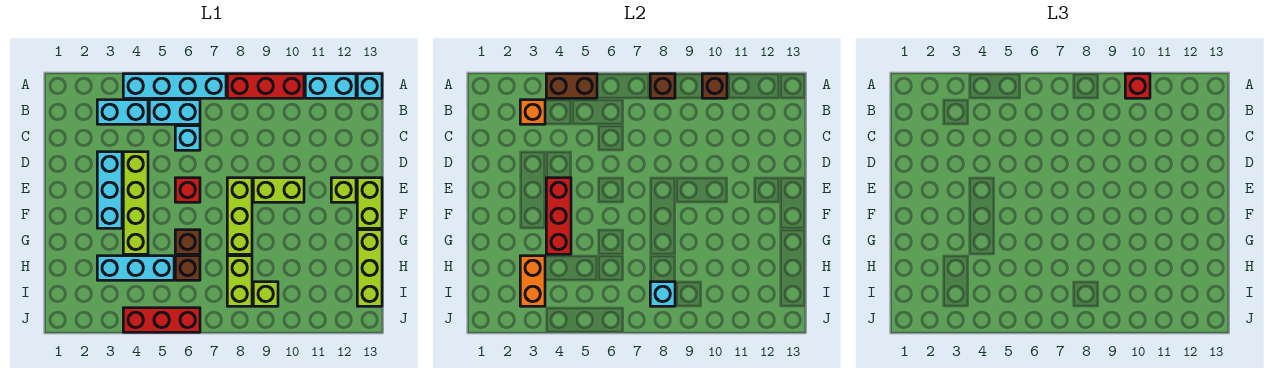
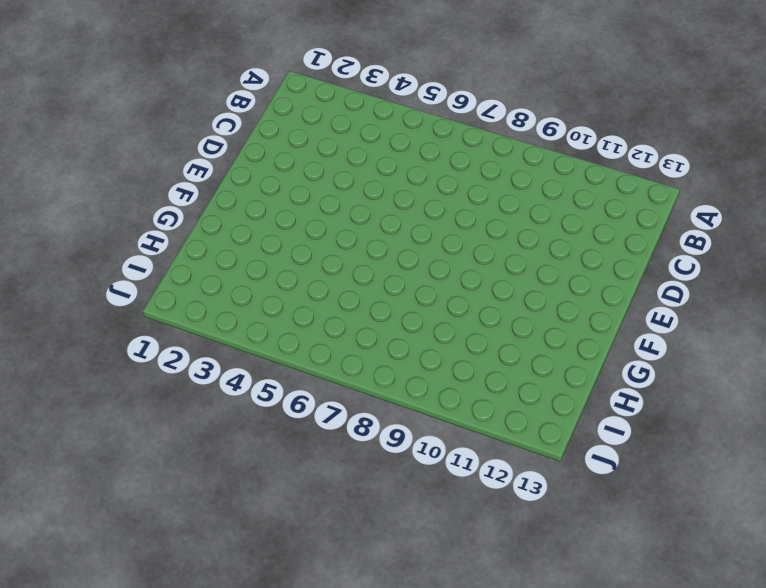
none -> cyan 1x4 brick [123,74,226,98]
none -> red 1x3 brick [227,74,304,98]
none -> cyan 1x2 brick [305,74,356,98]

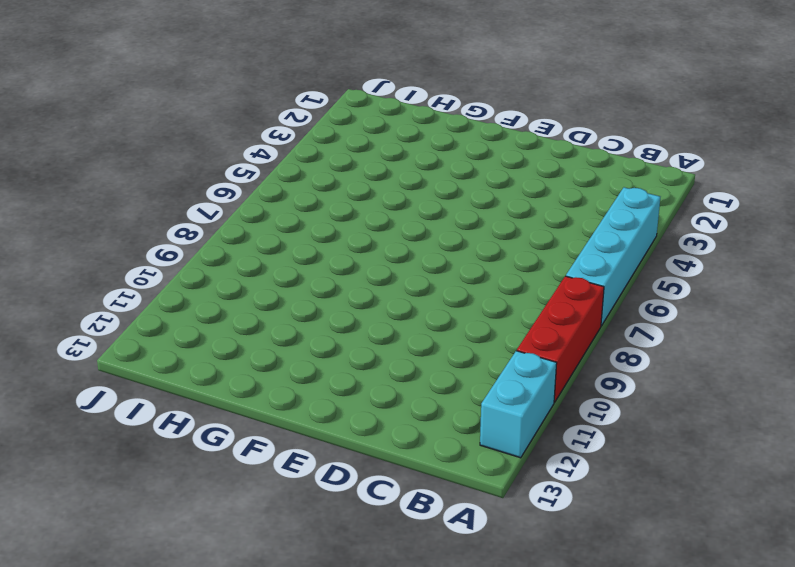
none -> cyan 1x1 brick [357,74,382,98]
none -> cyan 1x2 brick [97,100,148,124]
none -> cyan 1x2 brick [149,100,200,124]

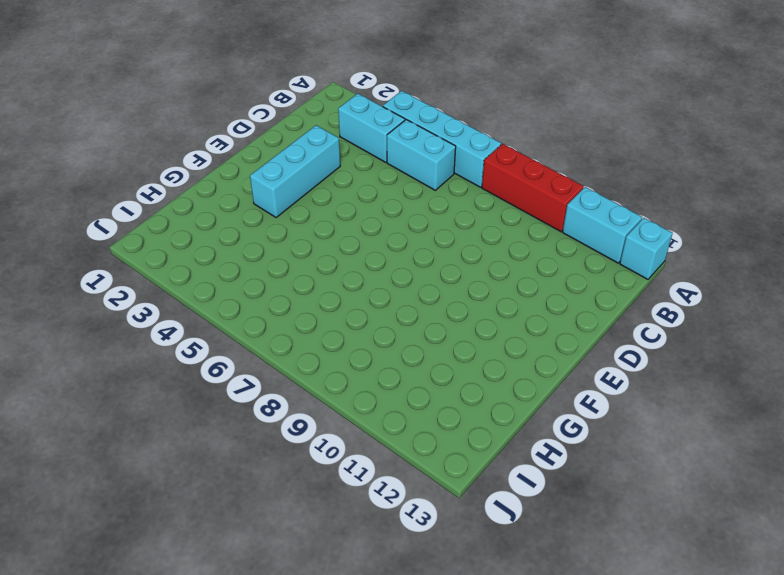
none -> cyan 1x1 brick [175,126,200,150]
none -> lime 1x4 brick [123,152,148,254]
none -> red 1x1 brick [175,178,200,202]

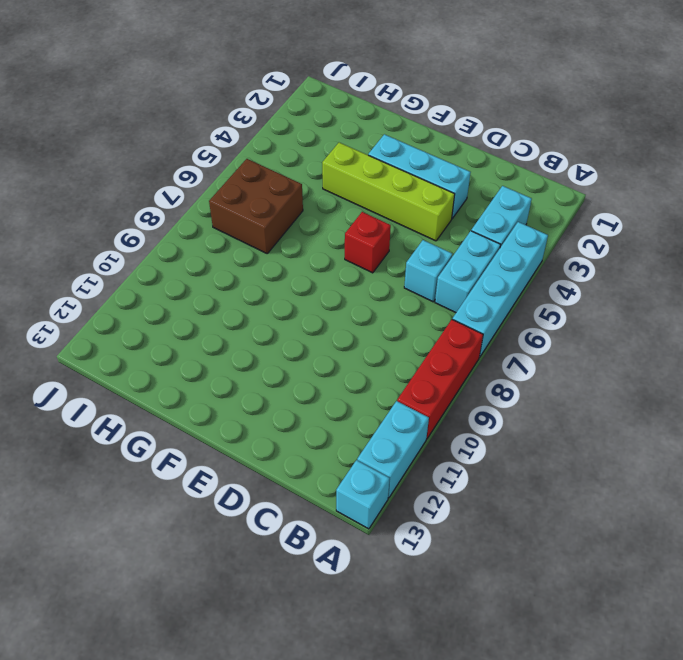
brown 2x2 brick [209,159,303,253] -> brown 1x1 brick [175,256,200,280]
none -> lime 1x3 brick [227,178,252,254]
none -> lime 1x2 brick [253,178,304,202]
none -> lime 1x1 brick [331,178,356,202]

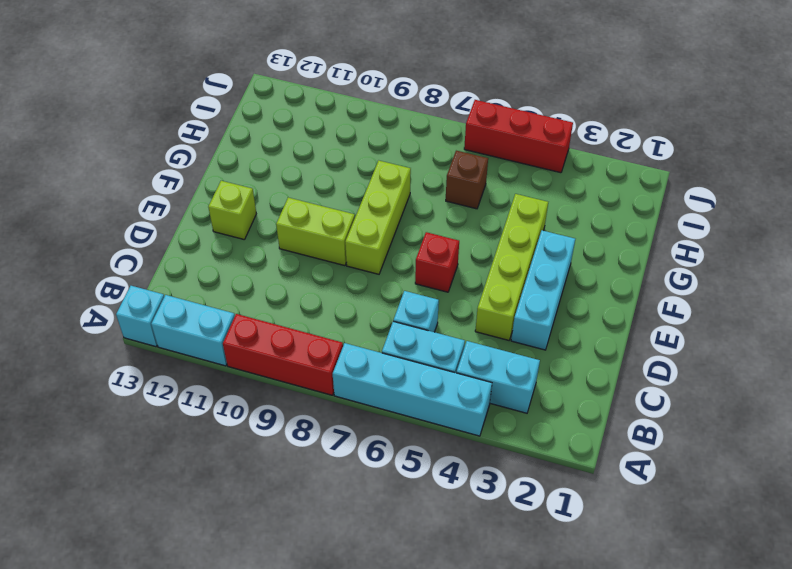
none -> lime 1x2 brick [357,178,382,228]
none -> brown 1x1 brick [175,230,200,254]
none -> lime 1x3 brick [357,230,382,306]

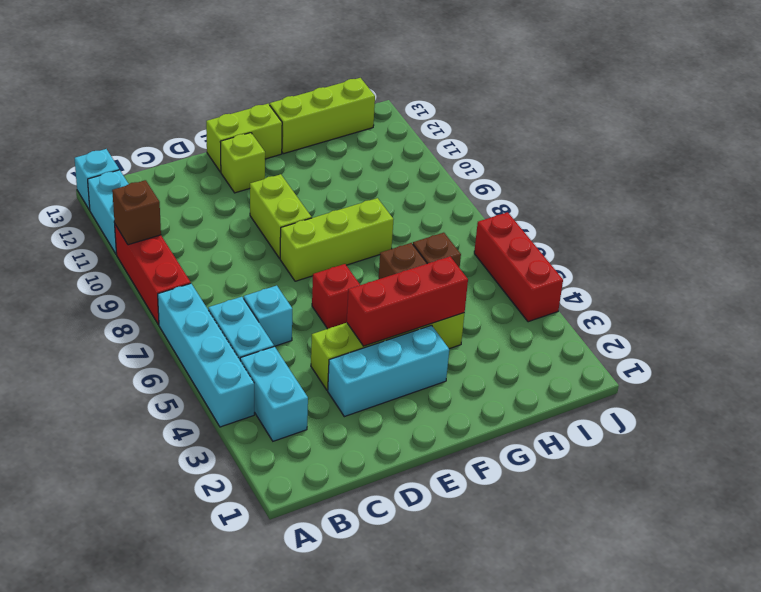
none -> cyan 1x3 brick [97,256,174,280]
none -> lime 1x2 brick [227,256,252,306]
none -> lime 1x1 brick [253,282,278,306]

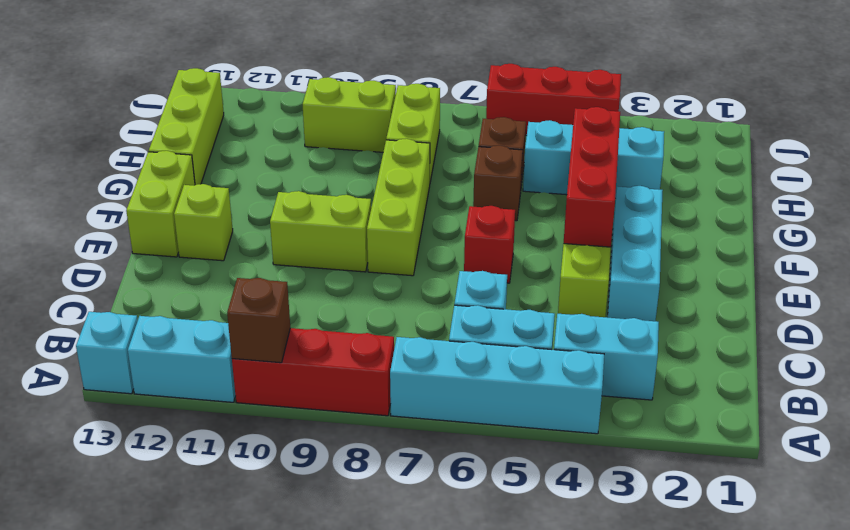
lime 1x2 brick [303,77,396,152] -> lime 1x1 brick [253,282,278,306]
none -> brown 1x2 brick [546,74,597,98]
none -> brown 1x1 brick [650,74,675,98]
none -> orange 1x1 brick [520,100,545,124]

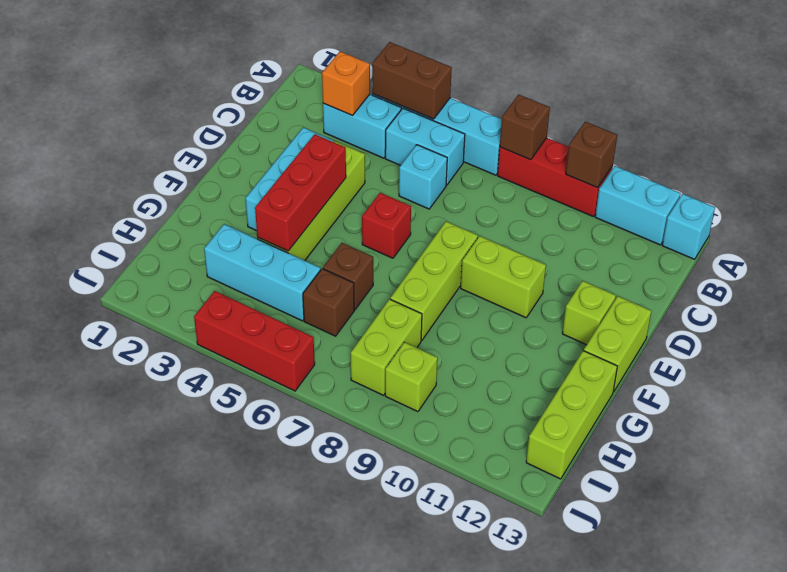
none -> orange 1x2 brick [520,256,545,306]
none -> cyan 1x1 brick [650,282,675,306]
none -> red 1x1 brick [1125,74,1150,98]

